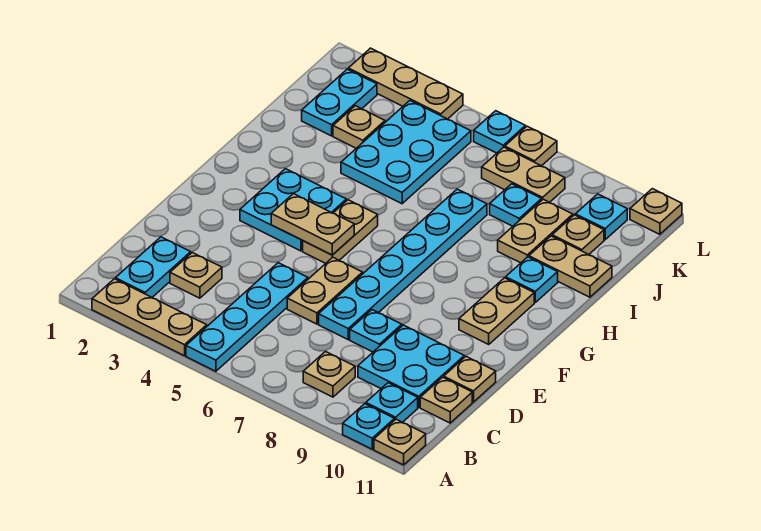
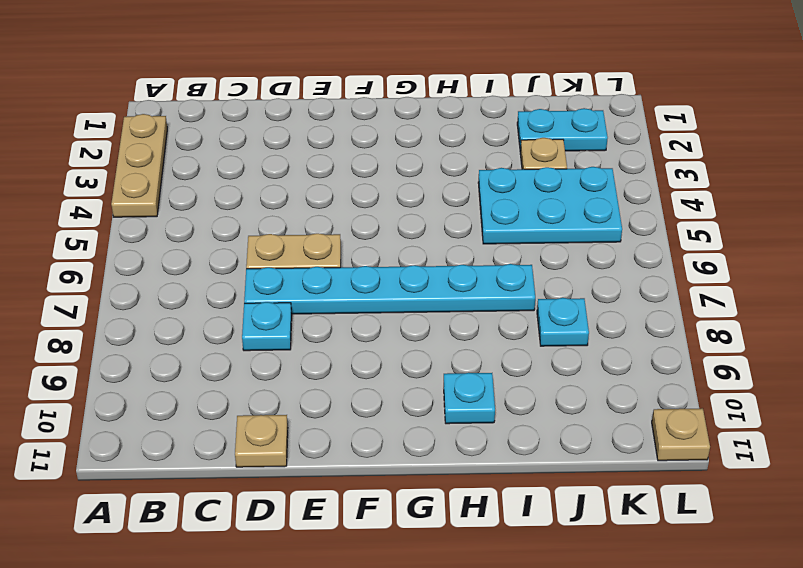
none -> cyan 1x4 plate [186,263,308,371]
none -> cyan 1x1 plate [343,404,395,449]
none -> tan 1x1 plate [374,419,426,465]
none -> cyan 1x2 plate [115,237,191,297]

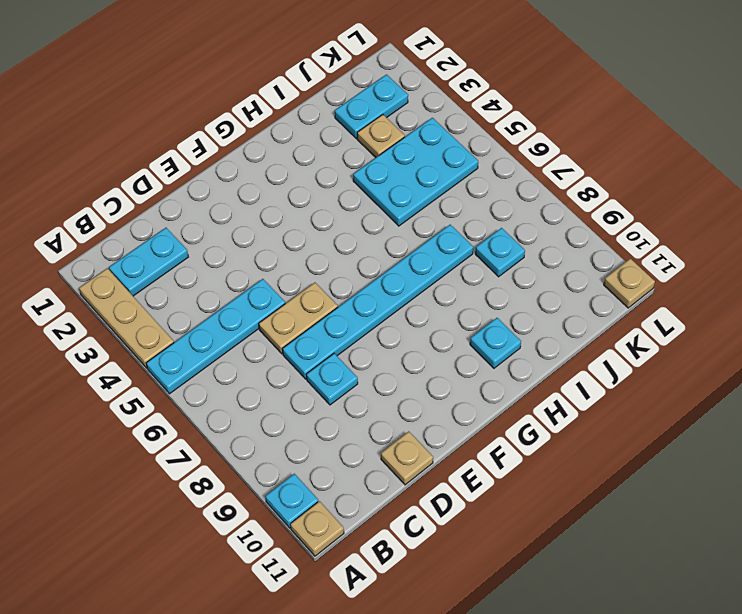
none -> tan 1x1 plate [303,352,355,397]
none -> cyan 1x1 plate [366,383,418,422]
none -> tan 1x1 plate [170,253,222,298]
none -> cyan 2x2 plate [358,325,464,407]

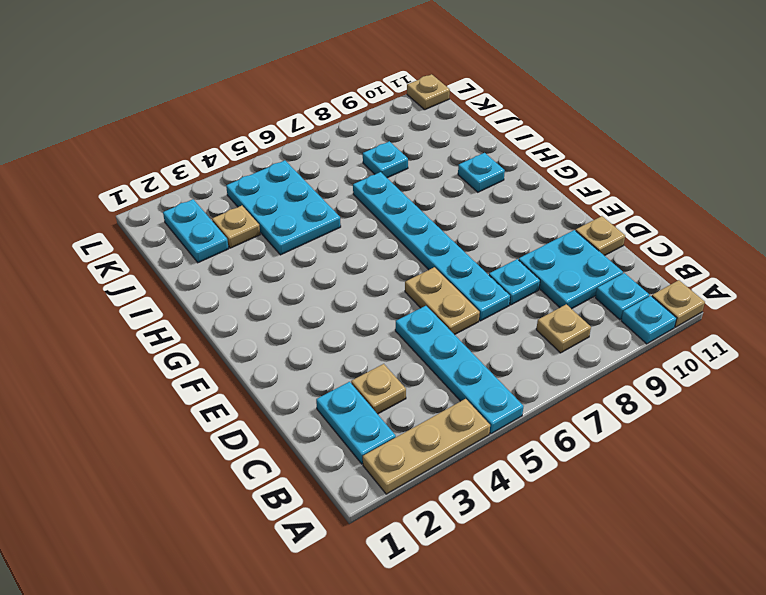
none -> tan 1x1 plate [420,377,472,423]
none -> cyan 2x2 plate [240,169,346,251]
none -> tan 1x2 plate [303,200,378,263]
none -> tan 1x2 plate [459,278,534,344]

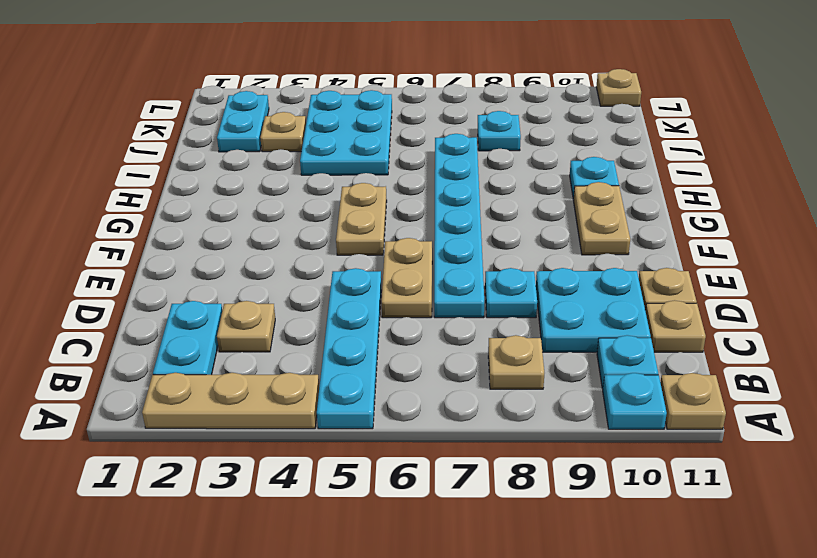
none -> cyan 2x2 plate [240,169,346,251]
none -> tan 1x2 plate [498,199,573,263]
none -> tan 1x2 plate [529,236,612,297]
none -> tan 1x1 plate [552,215,604,254]

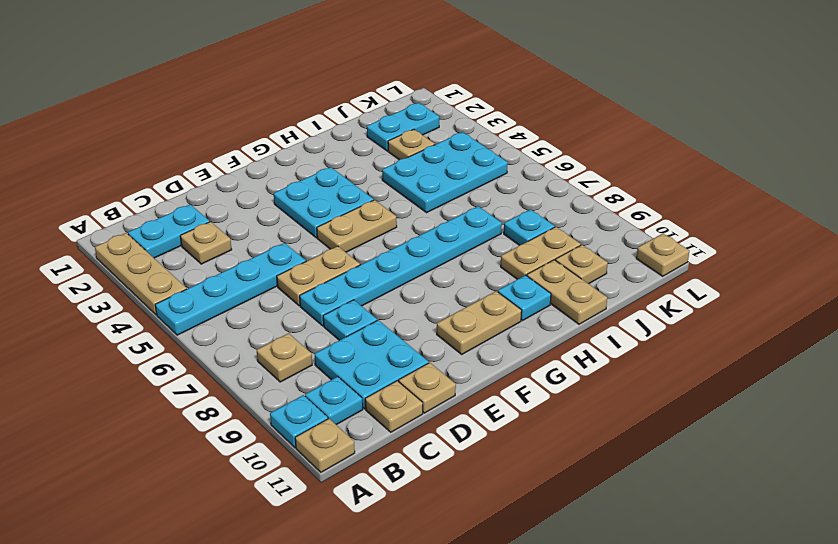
none -> tan 1x2 plate [482,147,565,202]
none -> cyan 1x1 plate [575,194,627,240]
none -> tan 1x3 plate [348,48,463,119]
none -> cyan 1x1 plate [474,111,526,153]

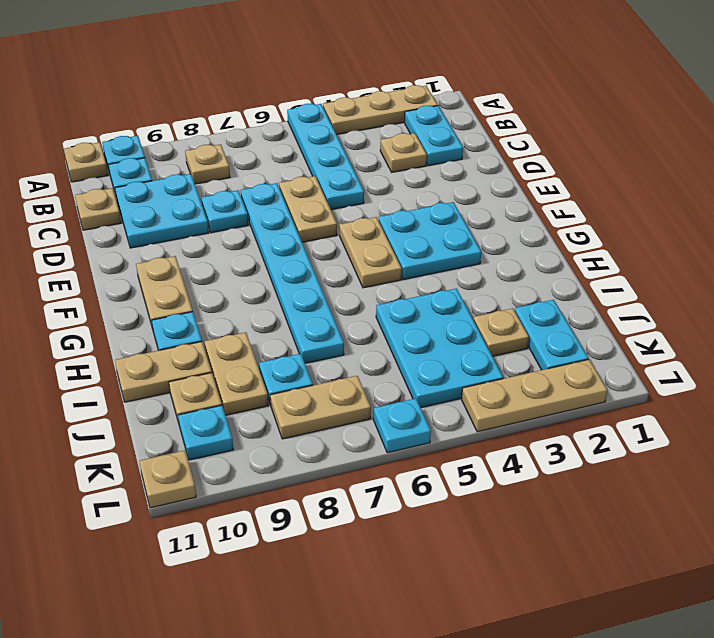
none -> tan 1x1 plate [444,357,496,402]
none -> tan 1x1 plate [505,126,557,166]
none -> tan 1x2 plate [271,194,354,255]

